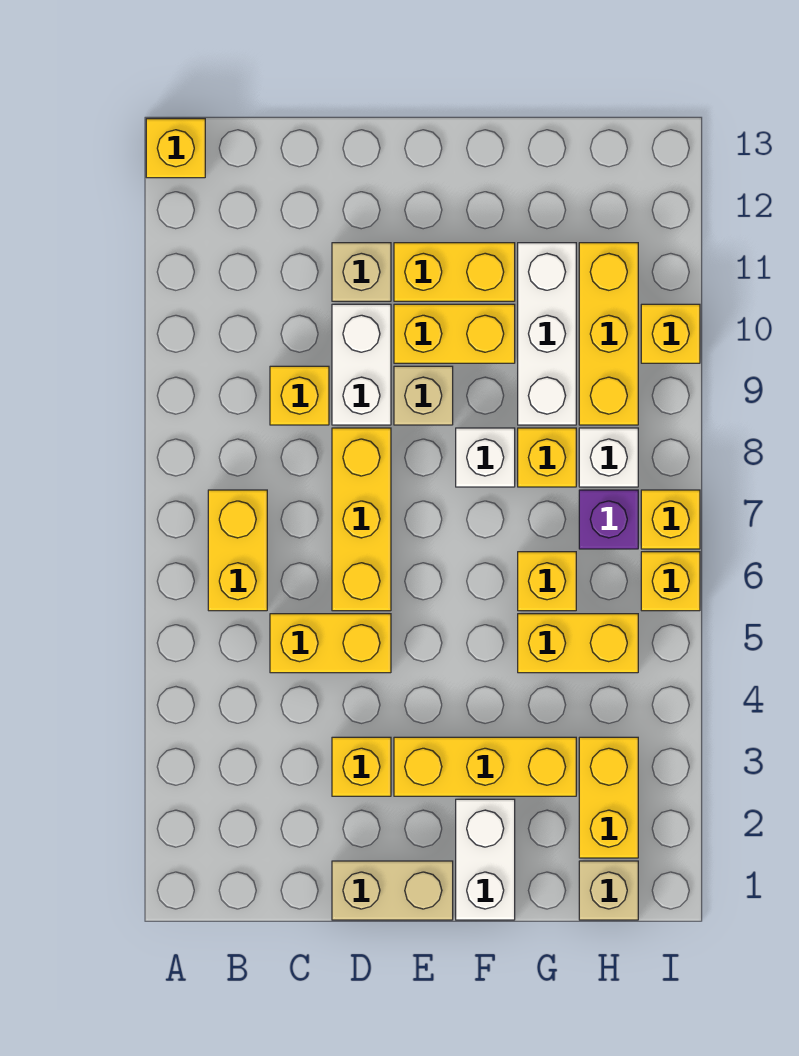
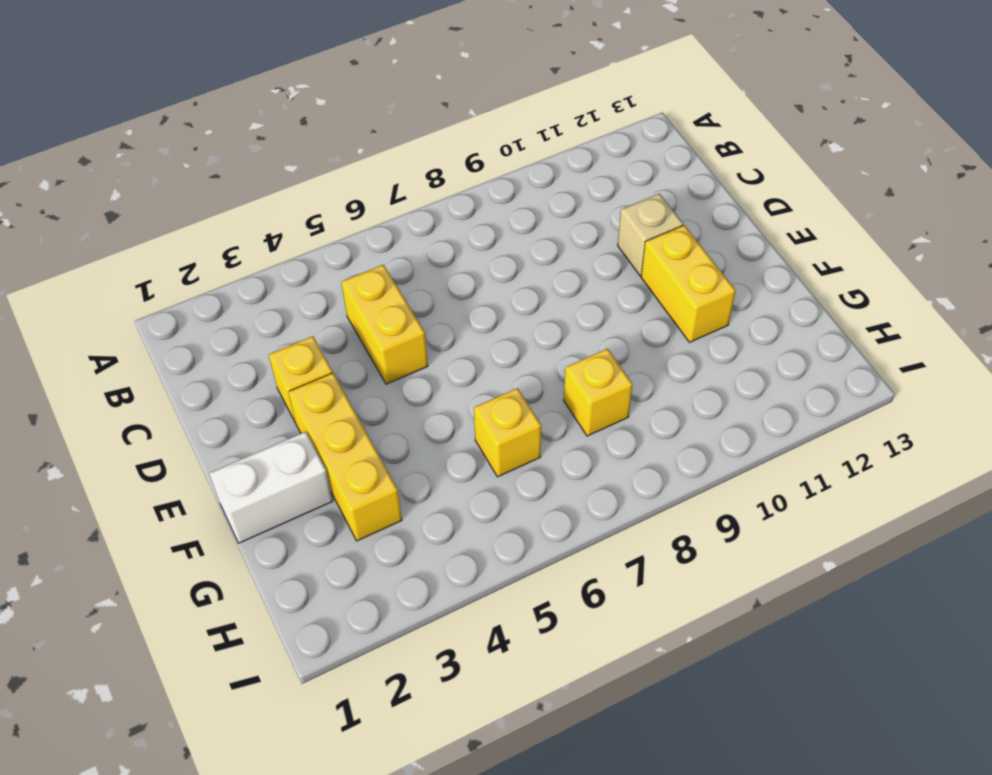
none -> yellow 1x1 brick [146,119,205,178]
none -> yellow 1x2 brick [208,490,267,611]
none -> yellow 1x1 brick [270,366,329,425]

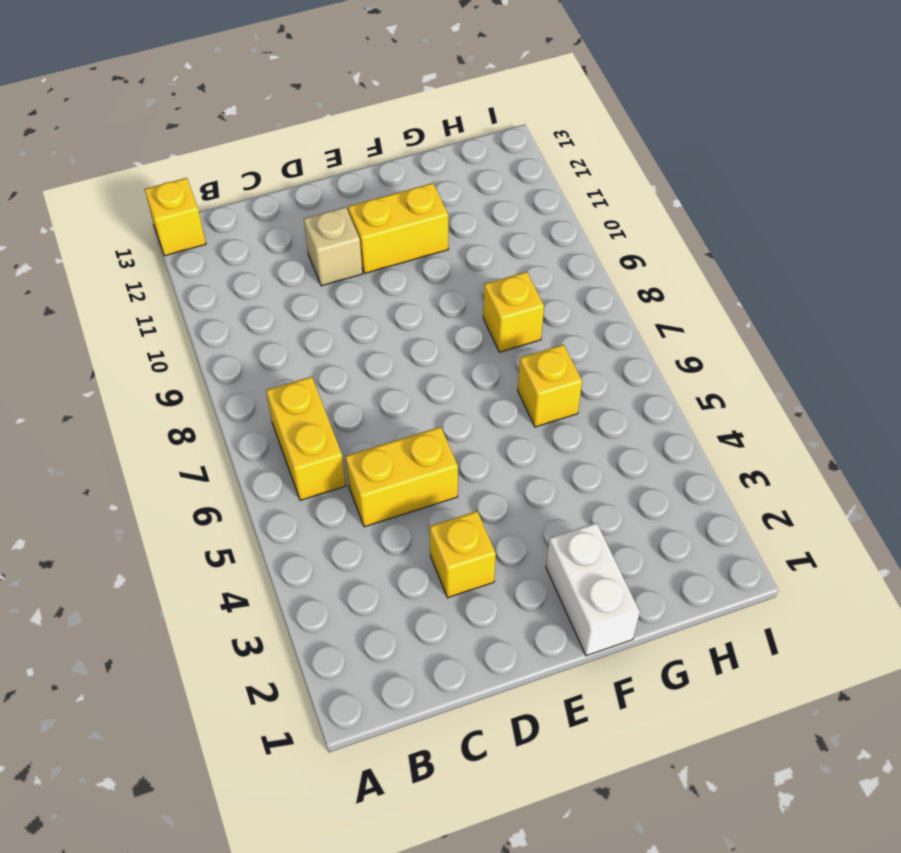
none -> yellow 1x1 brick [270,366,329,425]
none -> tan 1x2 brick [332,861,453,920]
none -> yellow 1x3 brick [332,428,391,611]

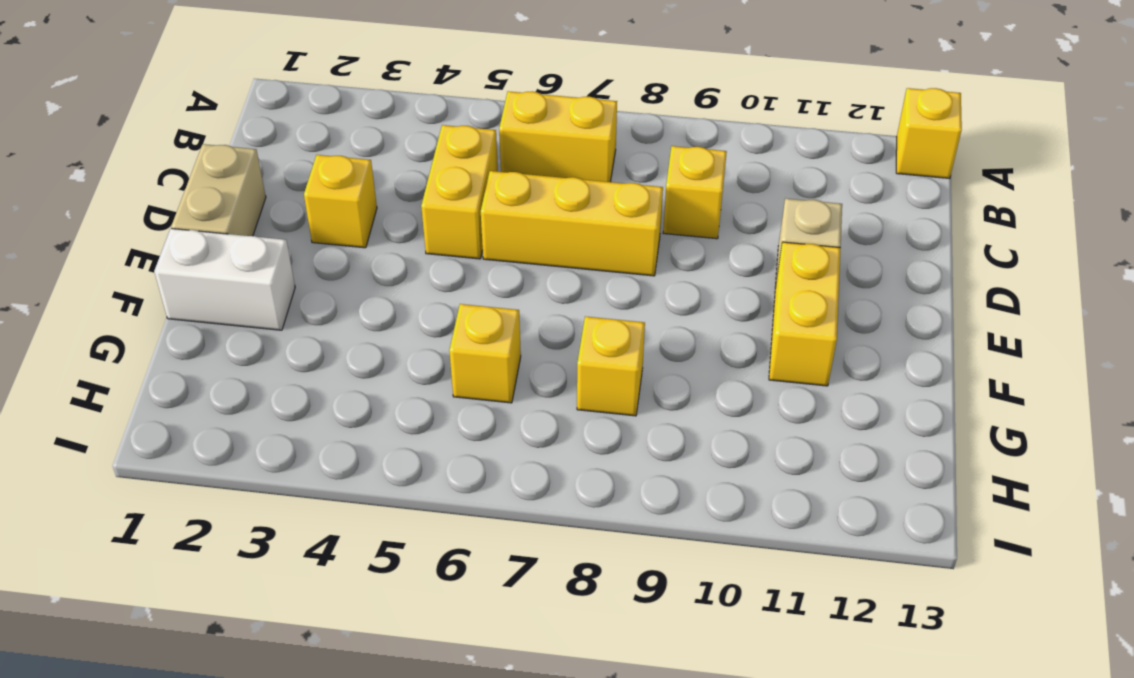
none -> white 1x2 brick [332,304,391,425]
none -> yellow 1x3 brick [394,737,576,796]
none -> tan 1x1 brick [394,366,453,425]

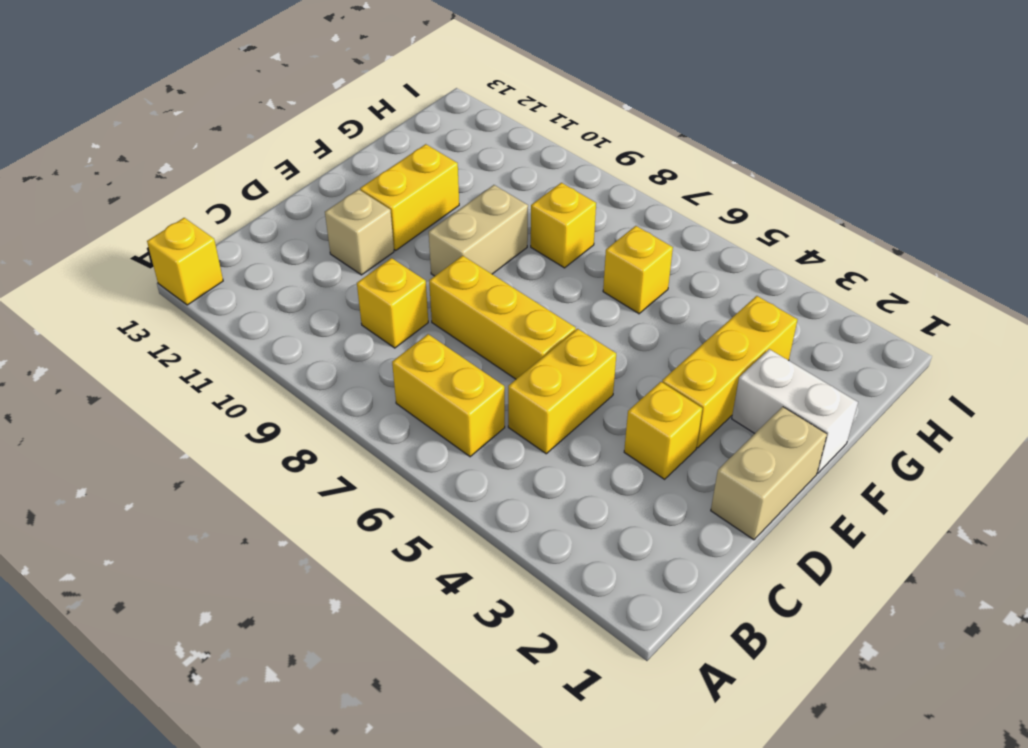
tan 1x2 brick [429,185,528,276] -> tan 1x1 brick [394,366,453,425]
none -> white 1x2 brick [332,304,391,425]
none -> yellow 1x2 brick [394,304,515,363]
none -> white 1x1 brick [456,428,515,487]

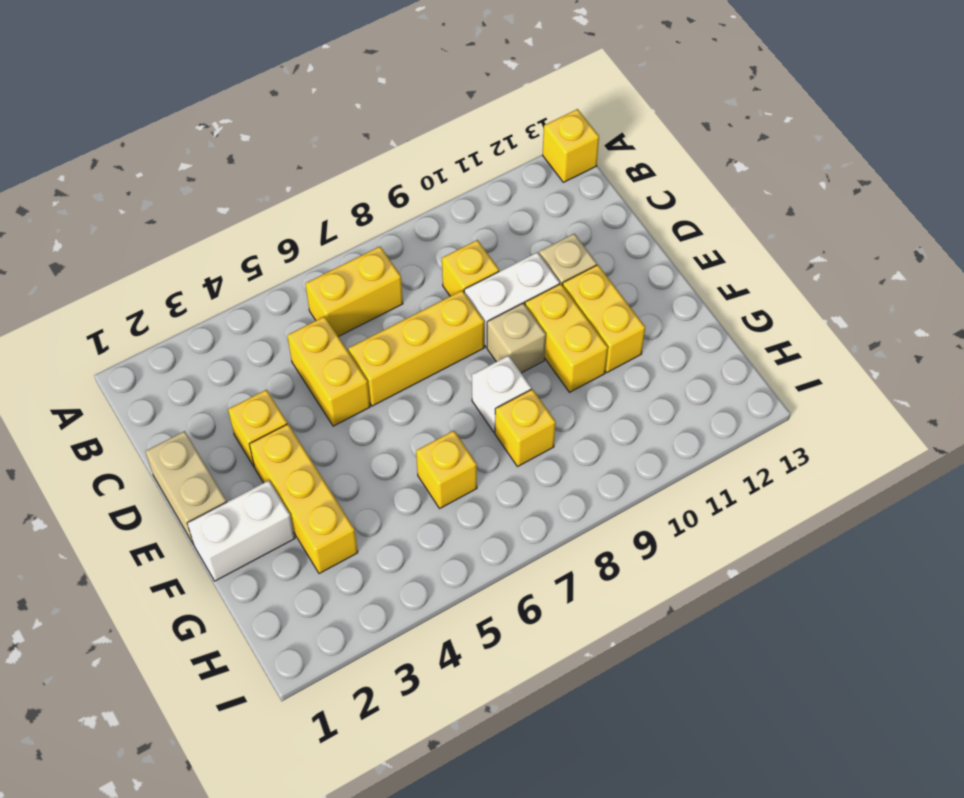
none -> yellow 1x2 brick [518,614,638,673]
none -> white 1x3 brick [518,243,576,425]
none -> tan 1x1 brick [579,861,638,920]

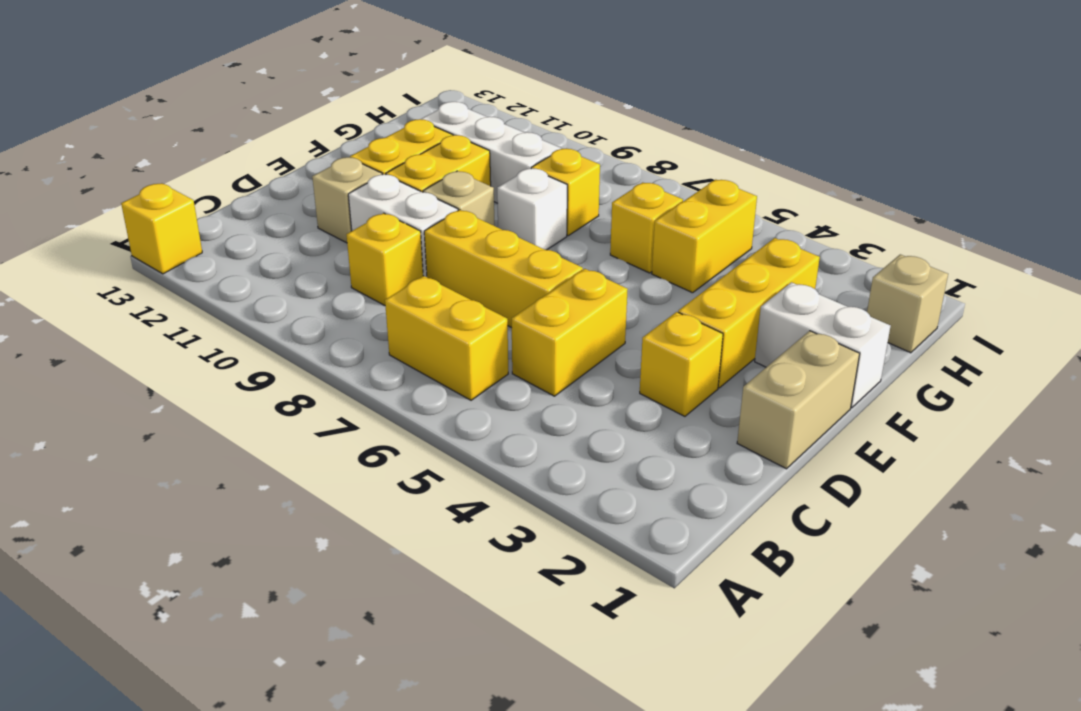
none -> yellow 1x2 brick [579,737,638,858]
none -> purple 1x1 brick [579,490,638,549]
none -> white 1x1 brick [579,428,638,487]

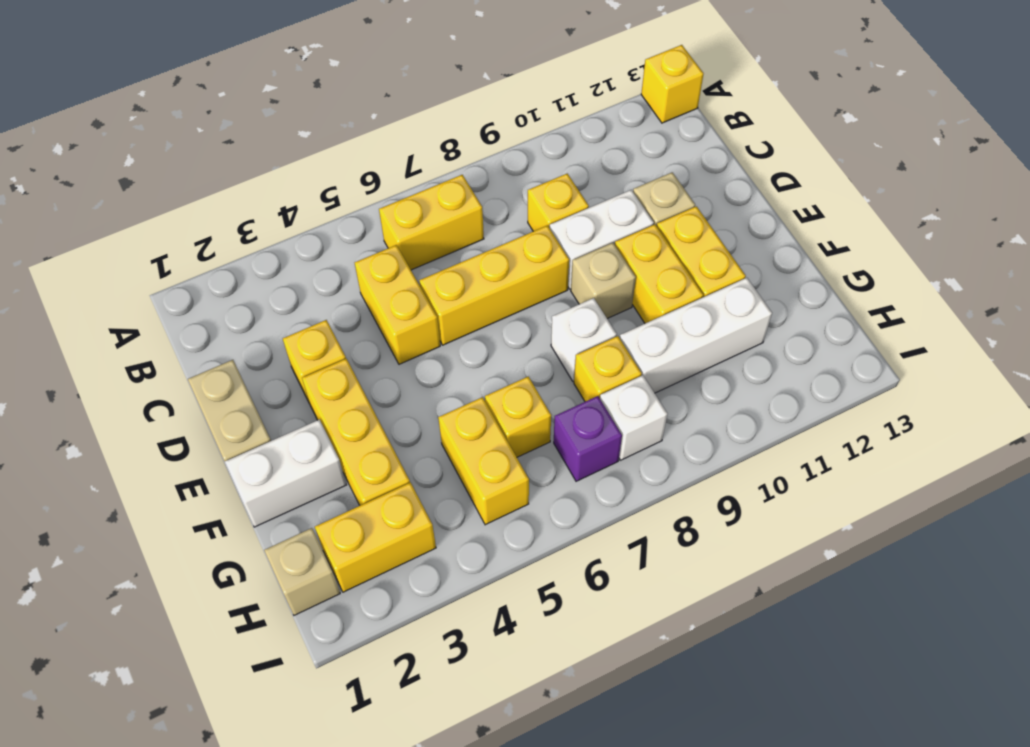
none -> yellow 1x3 brick [579,243,638,425]
none -> yellow 1x1 brick [641,552,700,611]
none -> yellow 1x1 brick [641,490,700,549]

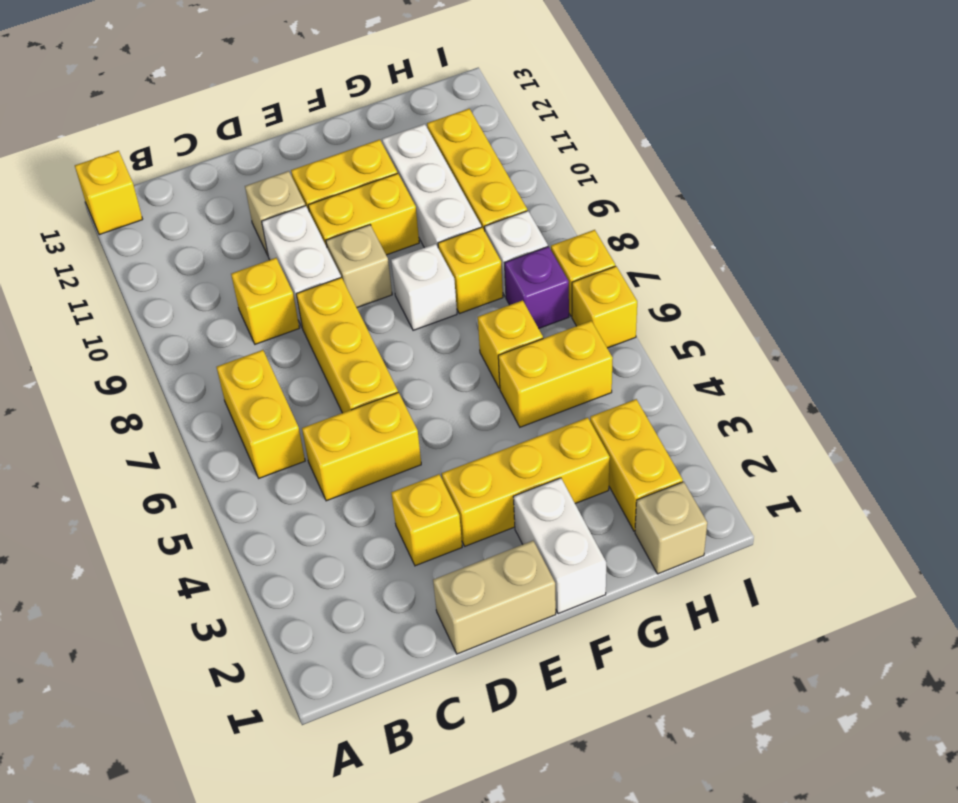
none -> yellow 1x1 brick [641,304,700,363]

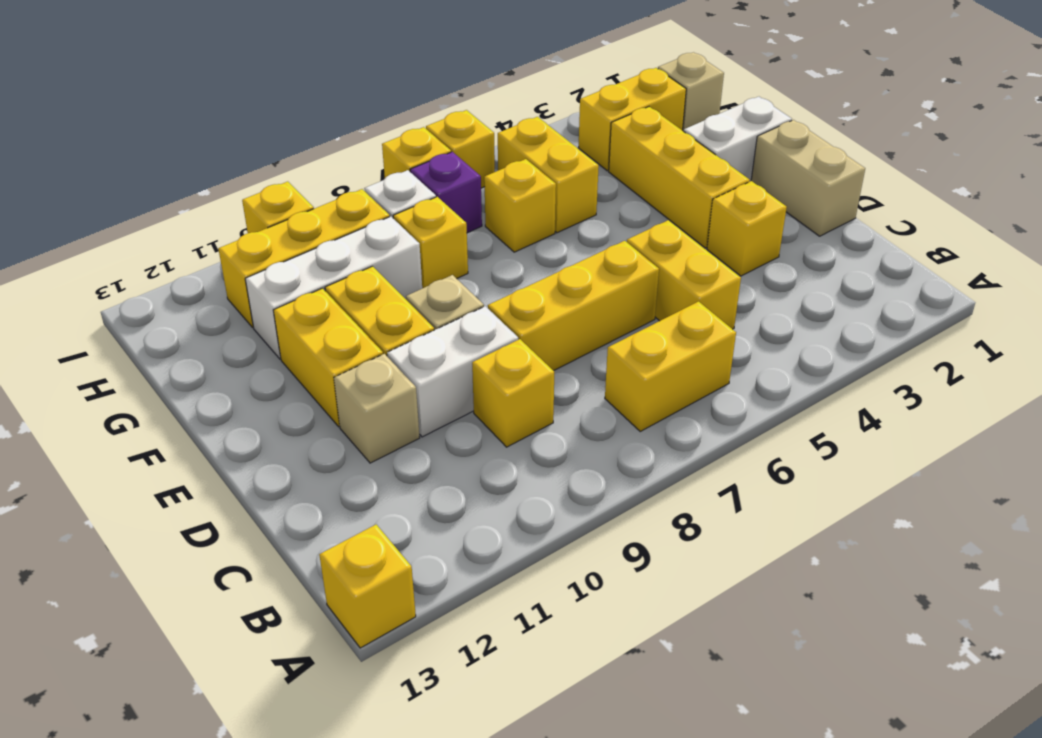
none -> white 1x1 brick [456,428,515,487]

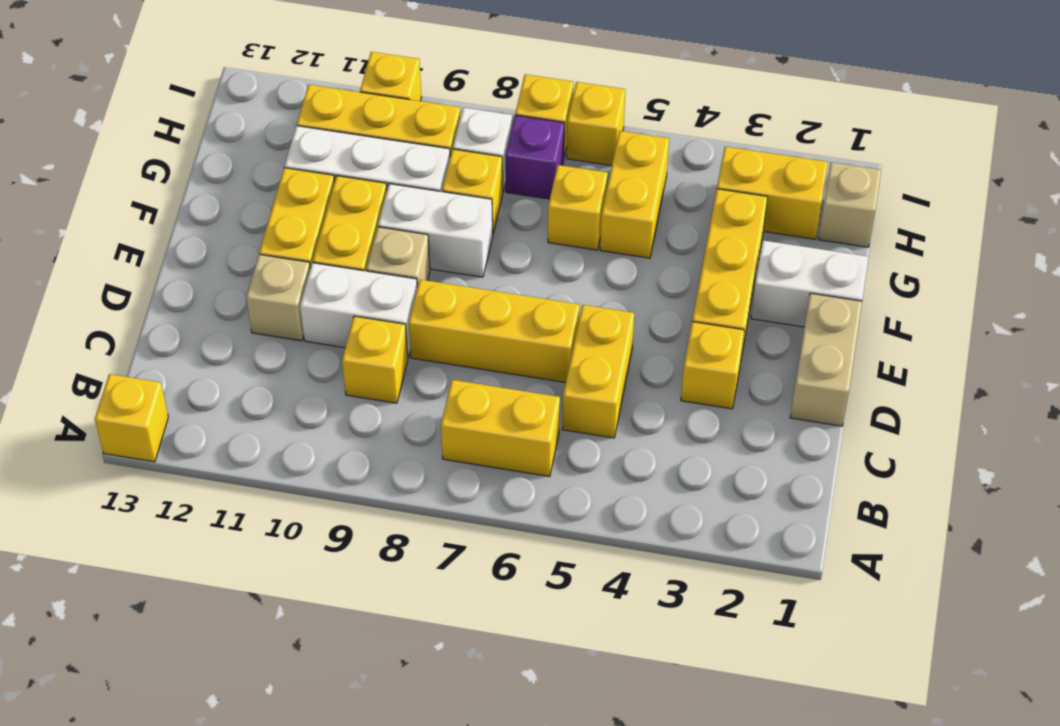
white 1x2 brick [378,184,493,277] -> white 1x1 brick [456,428,515,487]

